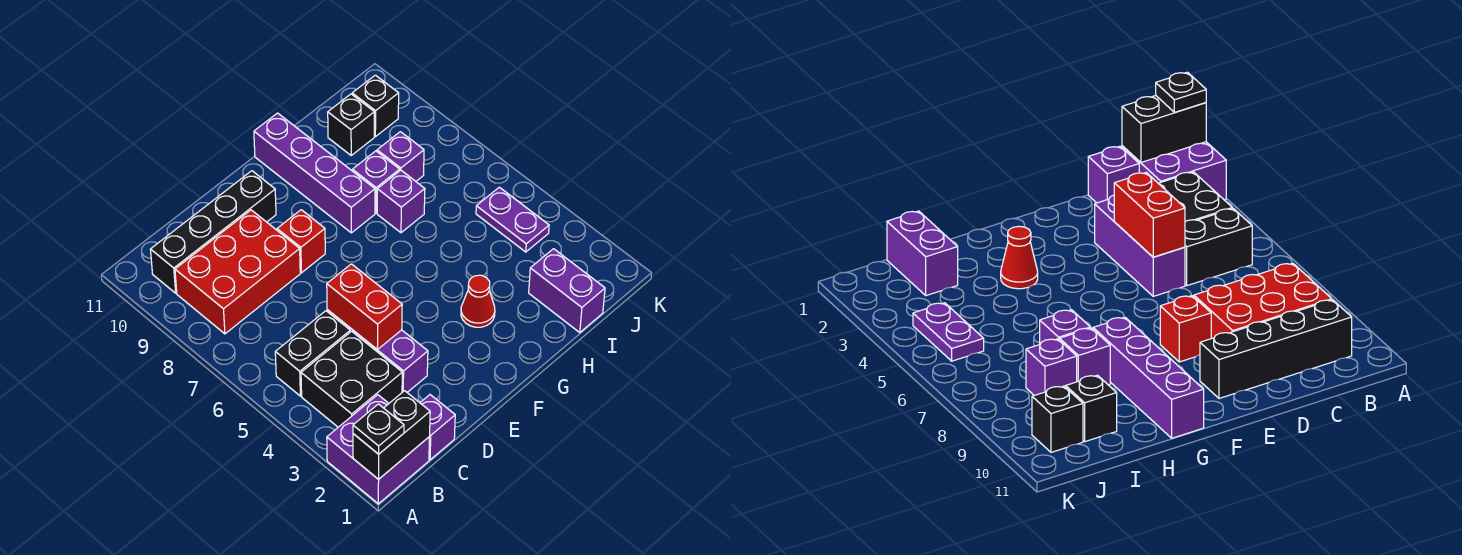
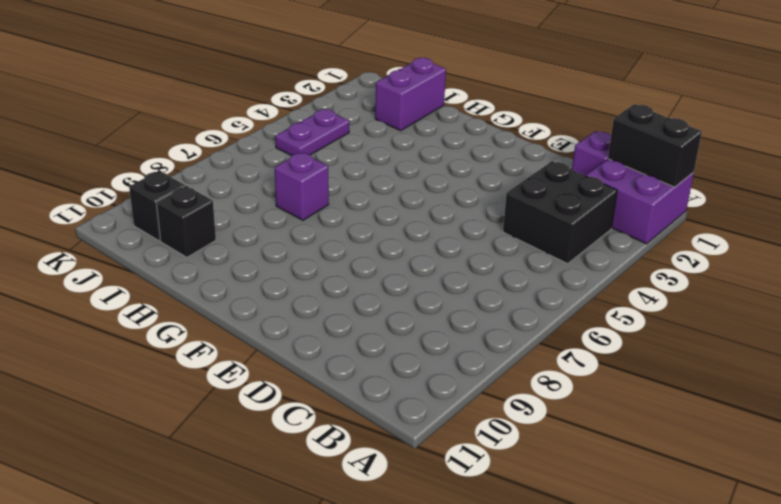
none -> black 1x2 brick [275,311,350,396]
none -> red 2x3 brick [175,210,300,334]
none -> black 1x4 brick [150,171,276,293]

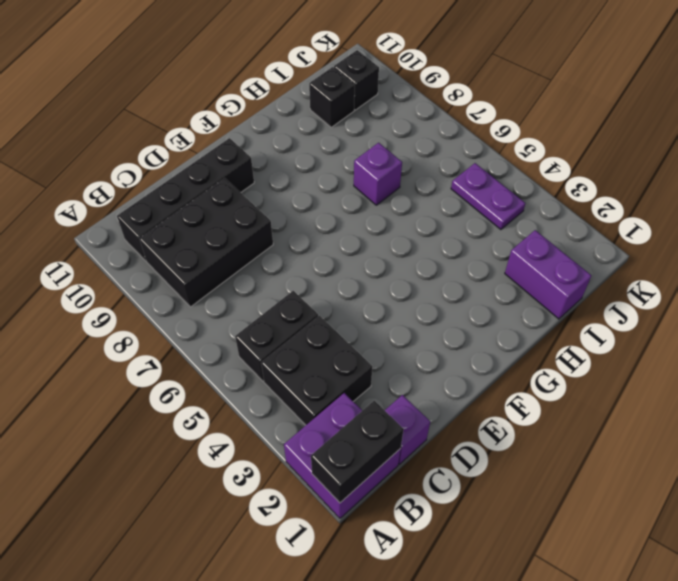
black 2x3 brick [139,178,273,307] -> red 2x3 brick [175,210,300,334]
none -> purple 1x3 brick [327,310,428,392]
none -> red 1x1 brick [277,210,325,273]
none -> red 1x1 cone [461,275,495,327]

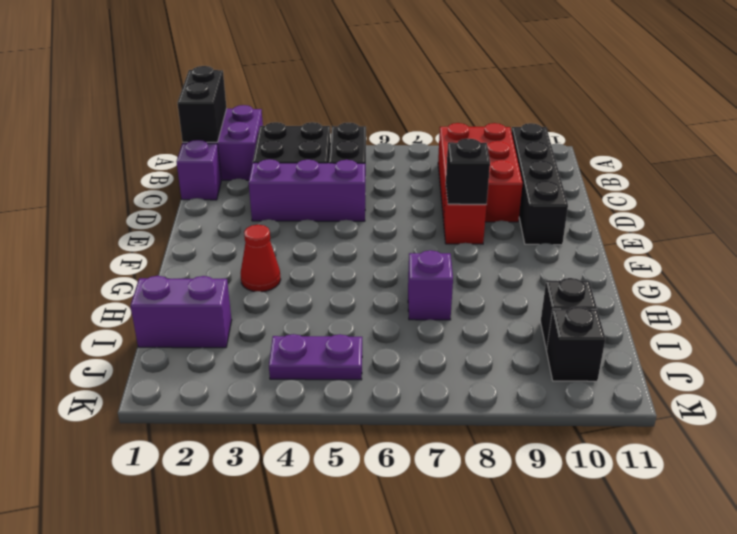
black 1x1 brick [446,138,490,204] -> none
none -> purple 1x4 brick [254,113,375,233]
none -> purple 1x1 brick [352,151,400,213]
none -> purple 1x1 brick [377,132,424,181]

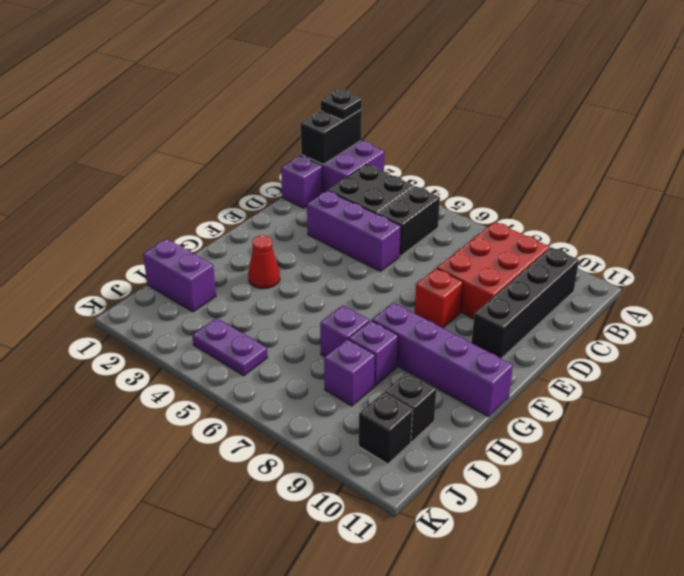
none -> red 1x2 brick [327,264,402,350]

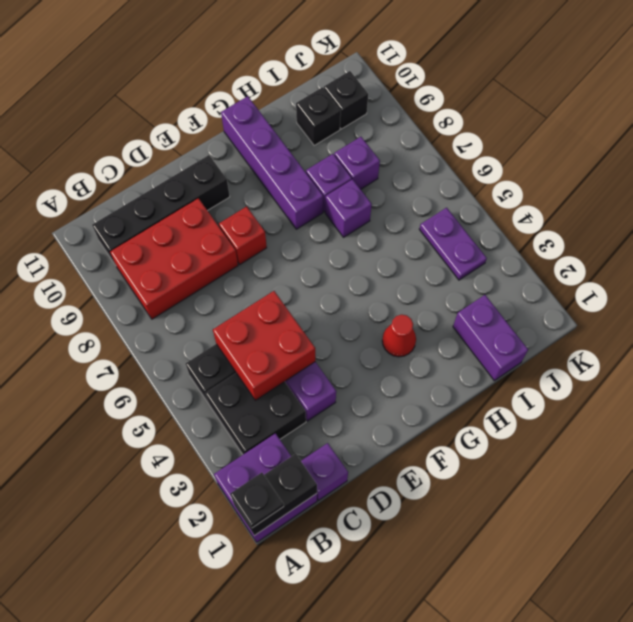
red 2x2 brick [213,291,315,400] -> red 1x2 brick [327,264,402,350]

